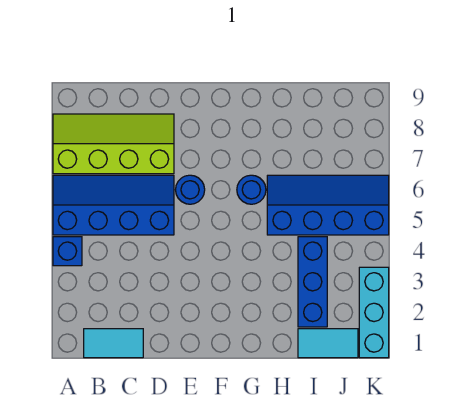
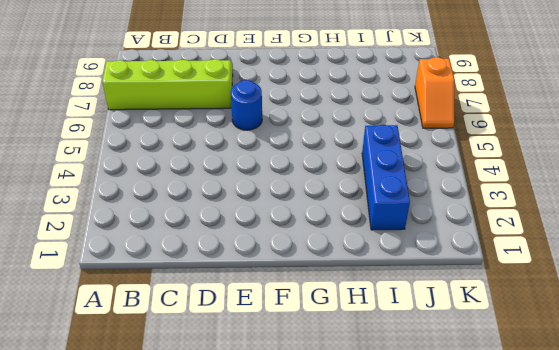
orange 1x2 slope [415,57,454,128] -> blue 2x4 slope [267,175,389,235]
none -> blue 1x1 brick [53,237,82,266]
none -> blue 2x4 slope [53,175,174,235]

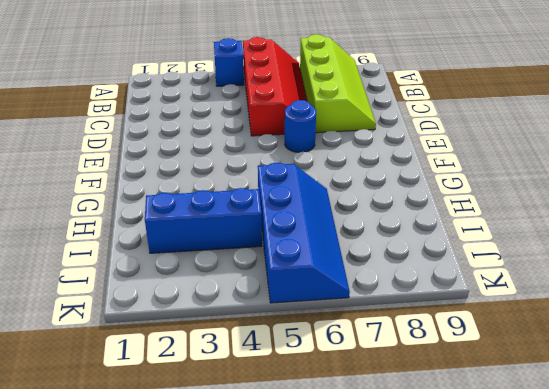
red 2x4 slope [243,37,307,136] -> blue 2x4 slope [53,175,174,235]
none -> cyan 1x2 tile [84,329,143,358]
none -> blue 1x1 round brick [237,175,266,204]

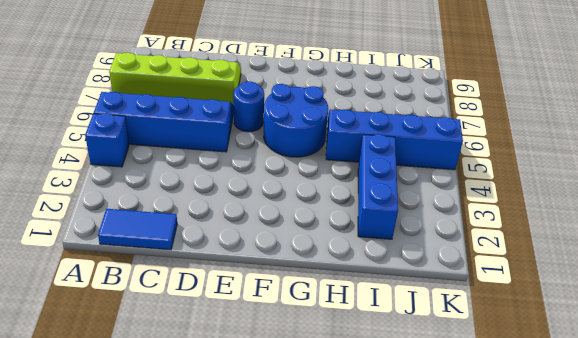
blue 1x2 tile [98,209,177,250] -> cyan 1x2 tile [84,329,143,358]
blue 2x2 round brick [264,84,328,157] -> blue 1x1 round brick [237,175,266,204]
none -> cyan 1x2 tile [298,329,358,358]
none -> cyan 1x3 brick [359,267,389,358]

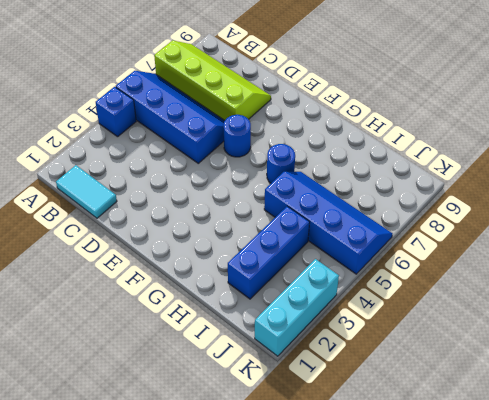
none -> cyan 1x2 tile [298,329,358,358]

